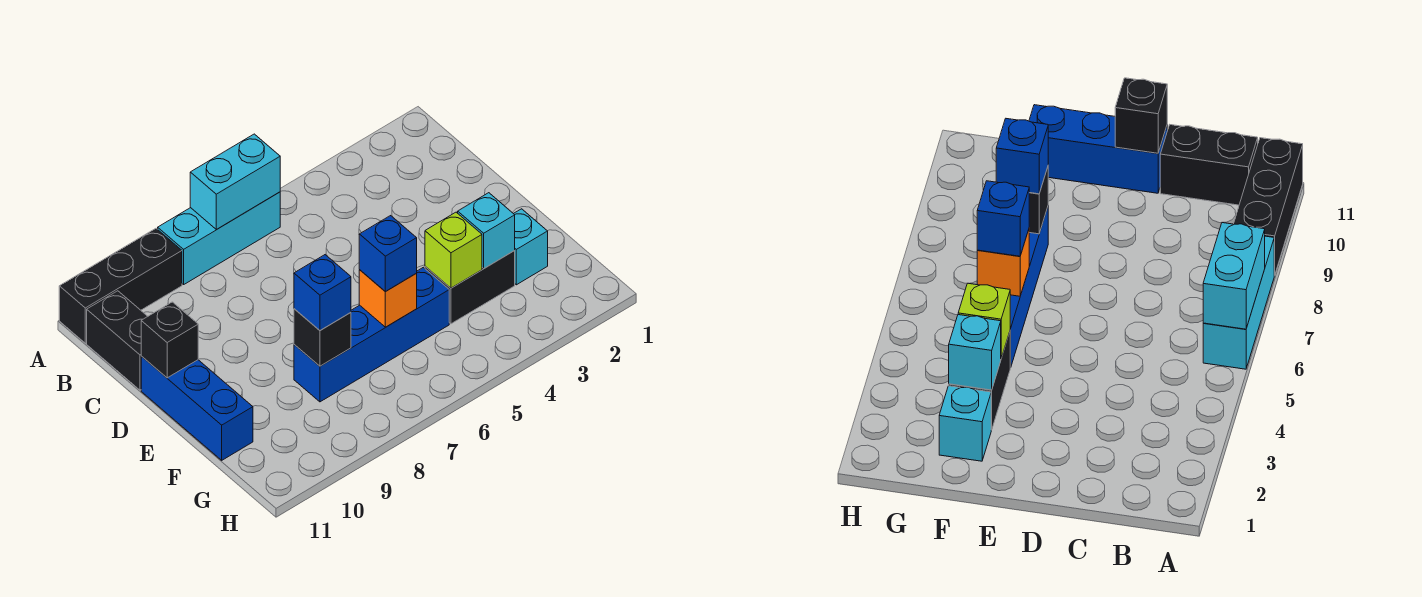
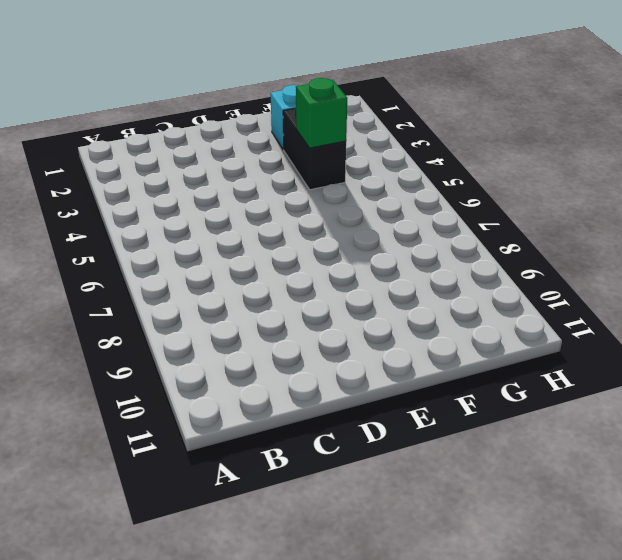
green 1x1 brick [296,78,347,148] -> lime 1x1 brick [425,212,482,288]
none -> cyan 1x3 brick [158,192,280,285]
none -> black 1x3 brick [59,229,182,343]
none -> black 1x2 brick [87,291,148,390]

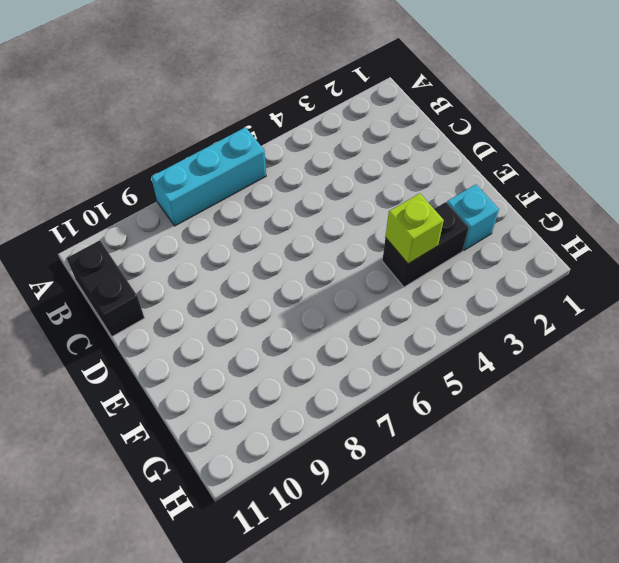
none -> black 1x3 brick [59,229,182,343]
none -> blue 1x3 brick [141,356,253,460]
none -> blue 1x4 brick [294,267,449,402]

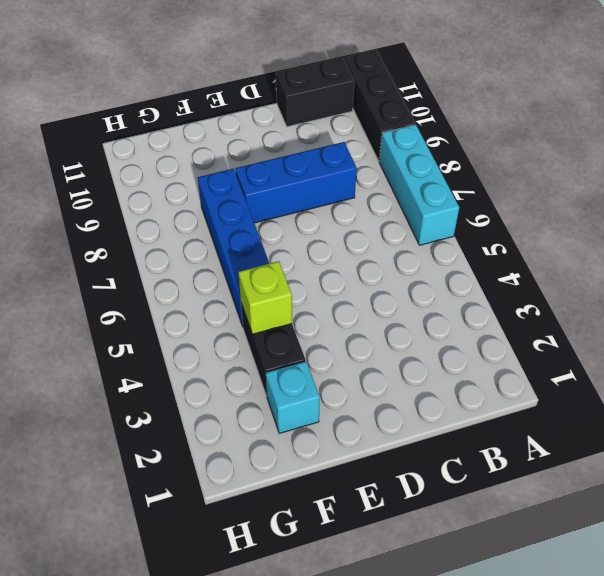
blue 1x3 brick [235,142,357,223] -> blue 1x3 brick moved to [141,356,253,460]
none -> cyan 1x2 brick [190,134,280,230]
none -> black 1x1 brick [141,302,198,378]
none -> cyan 1x1 brick [458,193,515,268]

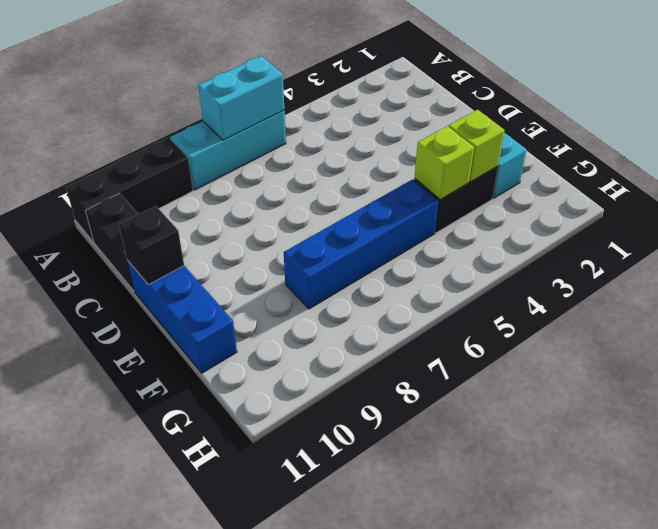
lime 1x1 brick [449,110,505,182] -> cyan 1x1 brick [458,193,515,268]
none -> orange 1x1 brick [359,270,417,327]
none -> black 1x1 brick [294,309,351,366]
none -> blue 1x1 brick [359,216,417,292]

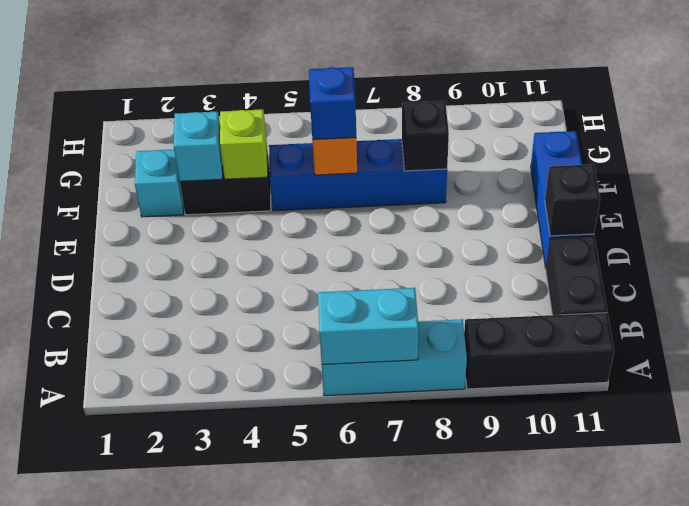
none -> blue 1x1 brick [294,255,351,330]

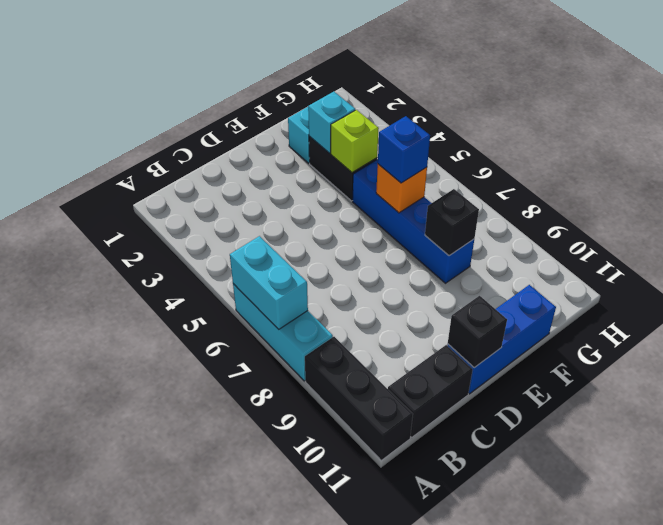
none -> blue 1x1 brick [294,255,351,330]

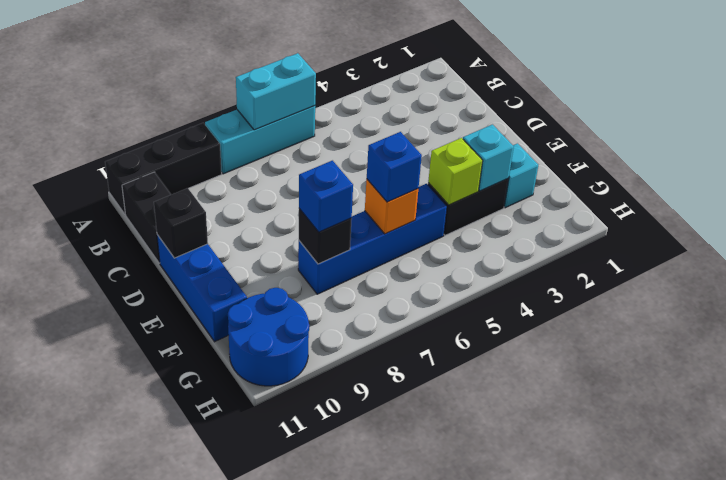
blue 2x2 round brick [228,288,309,386] -> none

